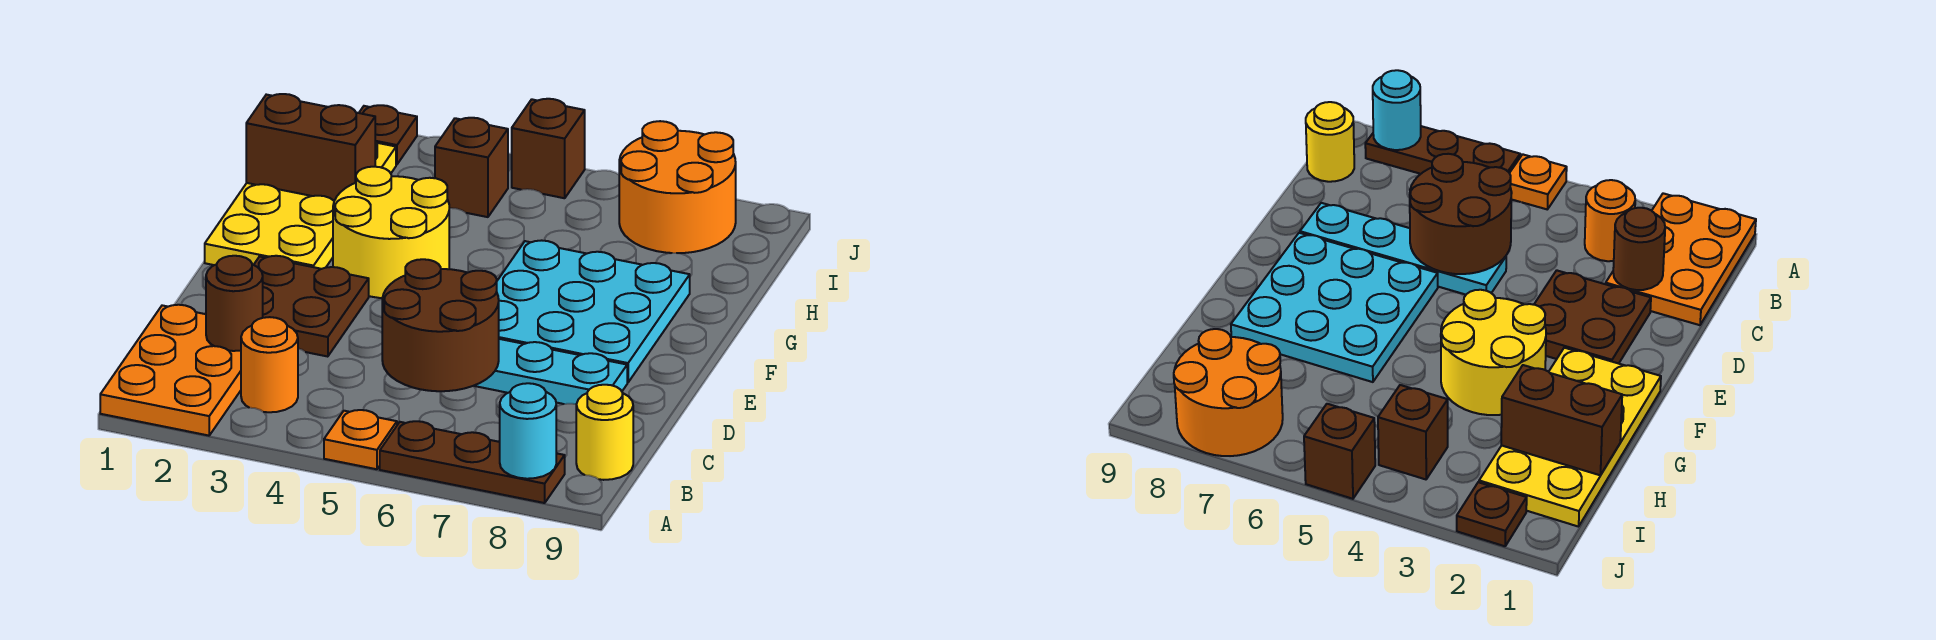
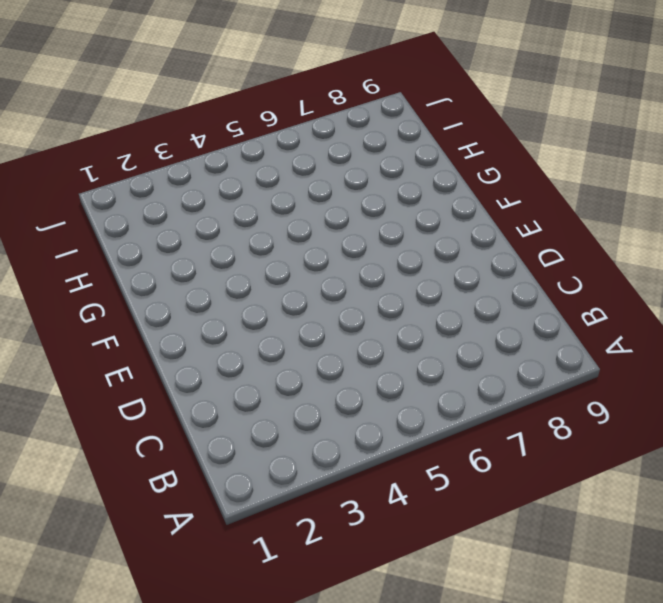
none -> orange 2x3 plate [100,305,241,436]
none -> orange 1x1 plate [324,410,397,469]
none -> brown 1x3 plate [380,421,565,503]

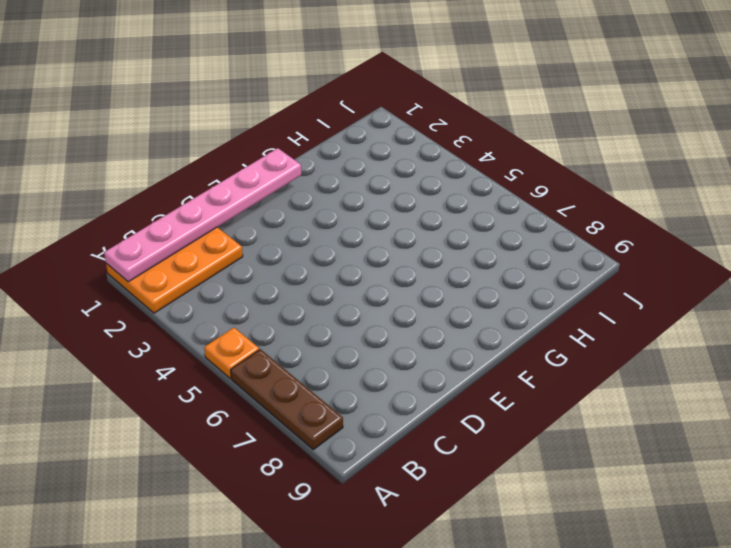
pink 1x6 plate [104,148,301,282] -> none
none -> orange 1x1 round brick [241,317,298,412]
none -> yellow 1x1 round brick [576,385,633,480]
none -> brown 2x2 plate [254,256,369,357]

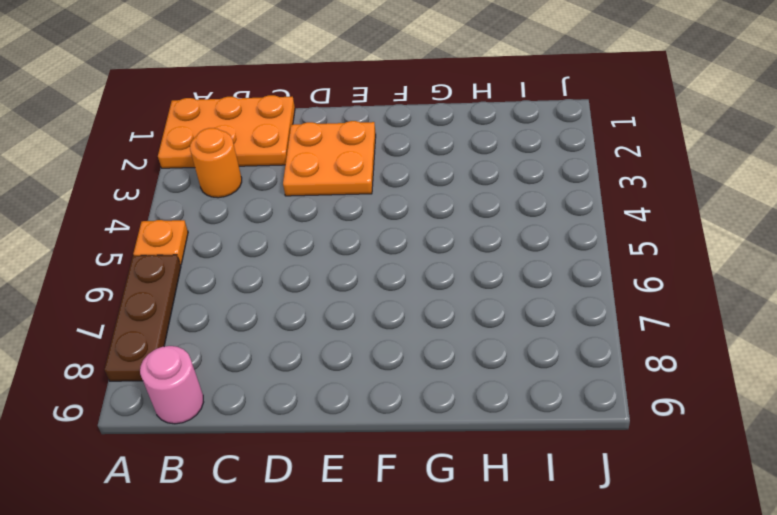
pink 1x1 round brick [140,346,204,424] -> yellow 1x1 round brick [576,385,633,480]
orange 2x2 plate [283,121,376,196] -> brown 2x2 plate [254,256,369,357]
none -> cyan 1x4 plate [474,339,627,404]
none -> cyan 3x3 plate [497,240,690,383]
none -> yellow 2x4 plate [205,141,396,269]

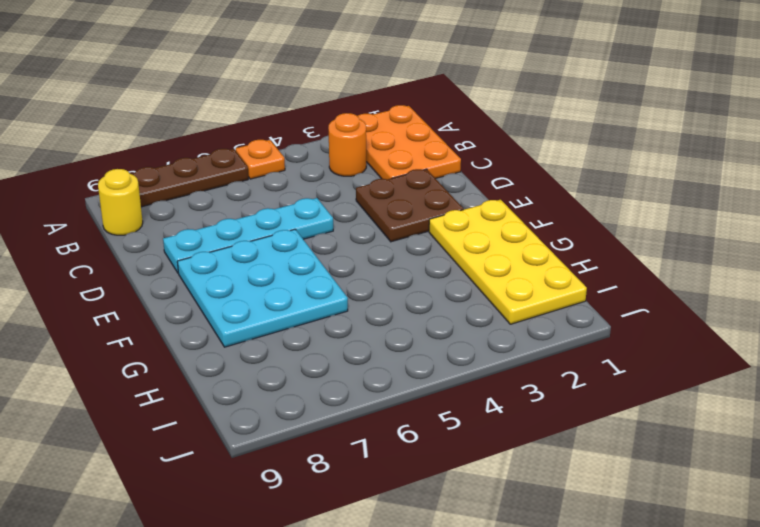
none -> yellow 2x2 round brick [333,167,449,298]
none -> brown 1x1 brick [435,118,508,217]
none -> orange 2x2 round brick [619,121,736,253]

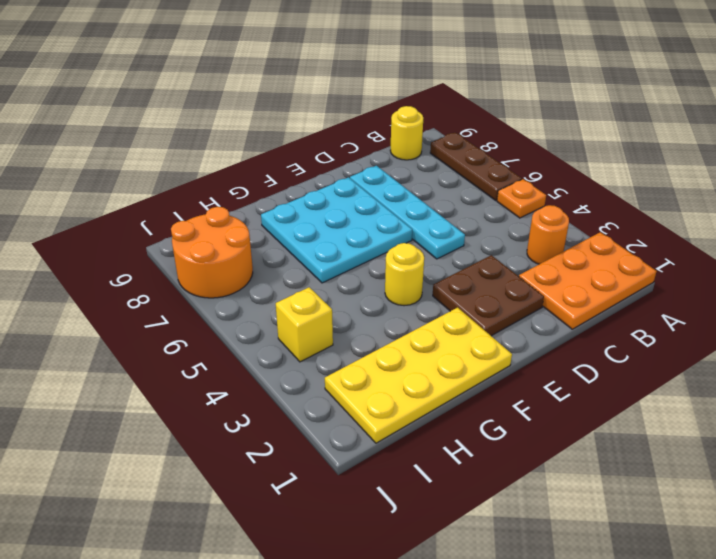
yellow 1x1 round brick [385,243,424,306] -> yellow 2x2 round brick [333,167,449,298]
yellow 1x1 brick [276,287,333,362] -> brown 1x1 brick [435,118,508,217]
none -> brown 1x1 plate [359,105,417,165]
none -> brown 1x1 brick [512,99,585,198]
none -> cyan 1x1 round brick [500,383,556,479]

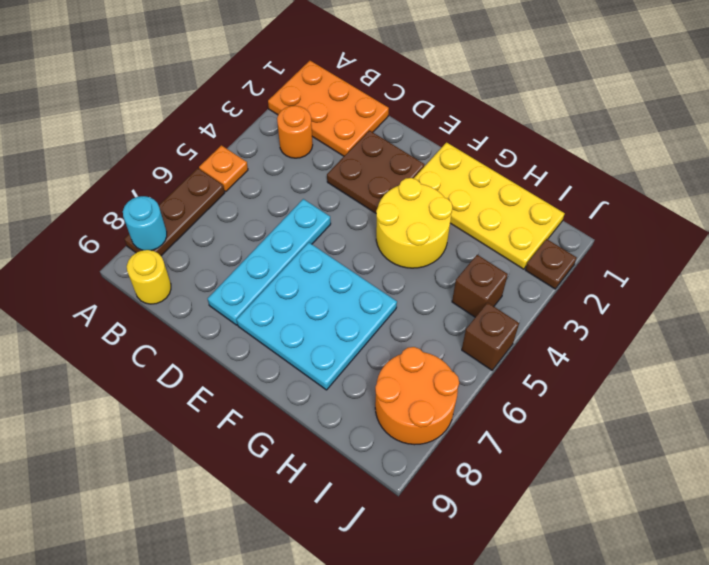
none -> brown 1x1 round brick [206,256,263,351]
none -> brown 2x2 round brick [382,259,499,391]
none -> brown 1x2 brick [246,94,375,201]

